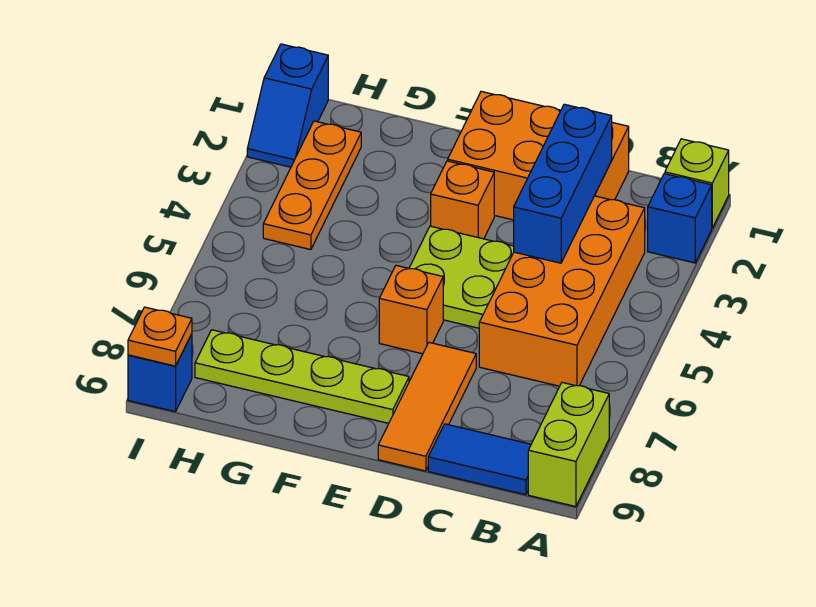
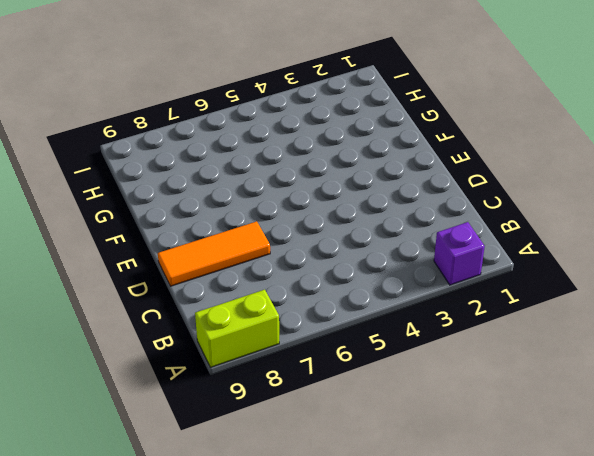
purple 1x1 brick [434,222,485,285] -> blue 1x1 brick [648,174,712,263]
none -> lime 1x1 brick [665,139,729,228]
none -> orange 2x4 brick [479,196,645,386]
none -> blue 1x2 tile [428,424,531,495]

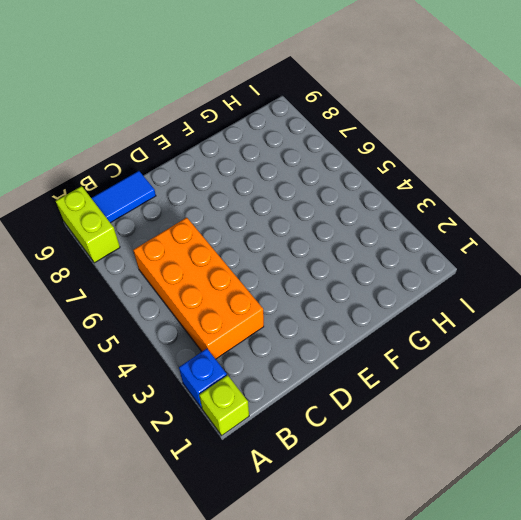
none -> orange 2x3 brick [448,91,629,220]
none -> lime 2x2 plate [409,226,514,328]
none -> orange 1x3 tile [378,343,476,471]

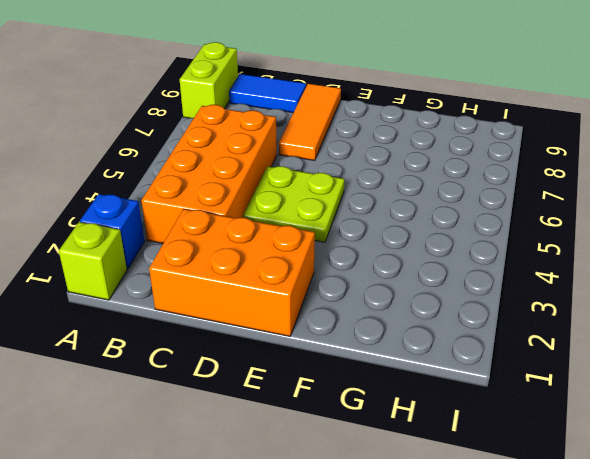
none -> orange 1x1 brick [431,161,494,239]
none -> orange 1x1 brick [379,265,443,354]
none -> lime 1x4 plate [195,330,409,423]

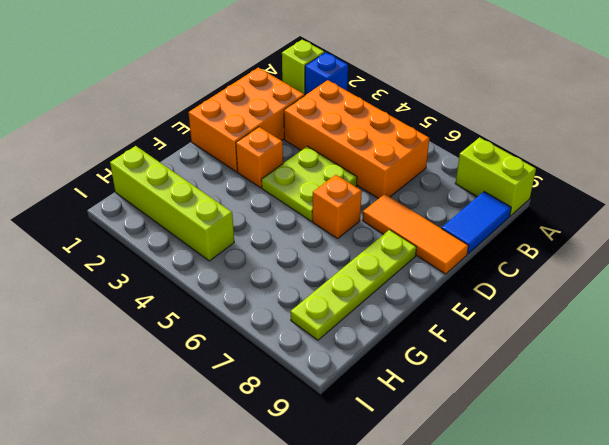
lime 1x4 brick [110,146,234,261] -> orange 1x3 plate [263,121,361,250]
none -> blue 1x2 slope [247,44,328,167]
none -> blue 1x1 brick [128,334,192,412]
none -> blue 1x3 brick [514,104,612,263]

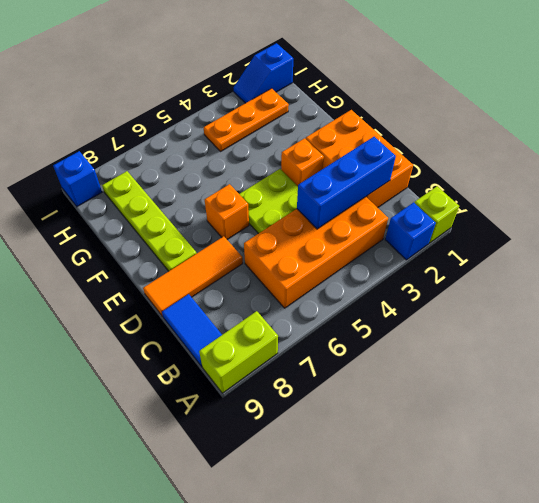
none -> orange 1x1 plate [128,307,192,366]

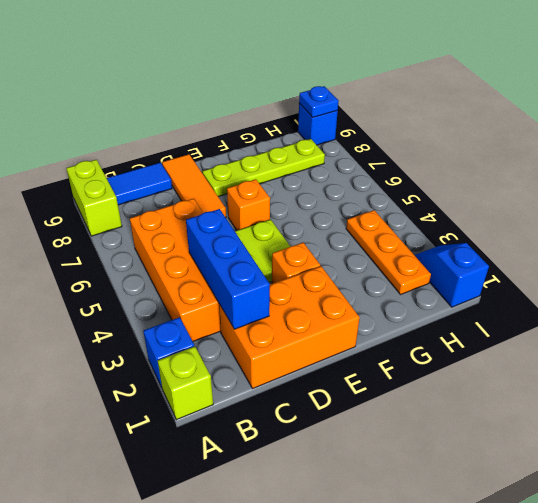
blue 1x1 plate [299,86,338,117] -> orange 1x1 plate [128,307,192,366]

